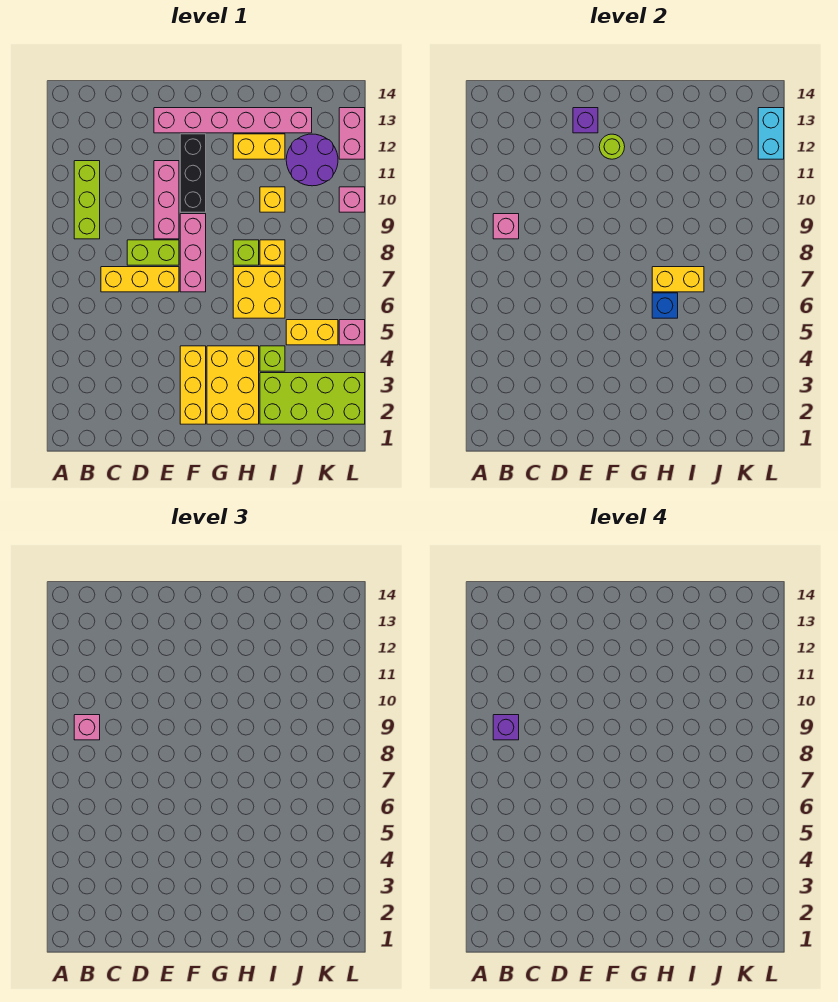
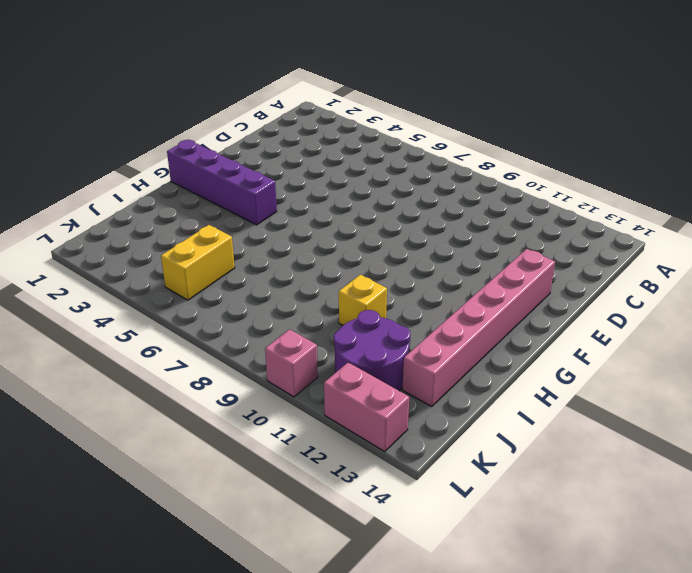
purple 1x4 brick [167,140,277,225] -> yellow 2x3 brick [207,346,259,424]
none -> lime 1x3 brick [74,161,100,239]
none -> yellow 1x3 brick [101,267,179,292]
none -> lime 1x2 brick [127,240,179,265]

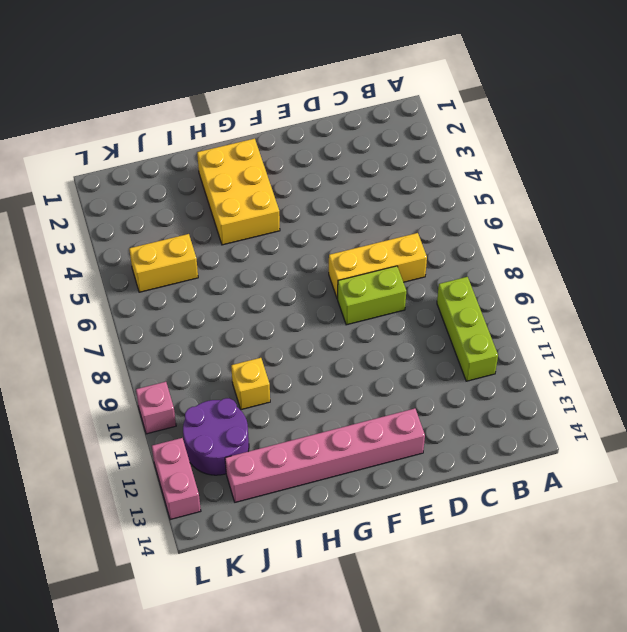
none -> pink 1x3 brick [154,161,179,239]
none -> yellow 1x3 brick [180,346,206,424]
none -> pink 1x3 brick [180,214,206,292]

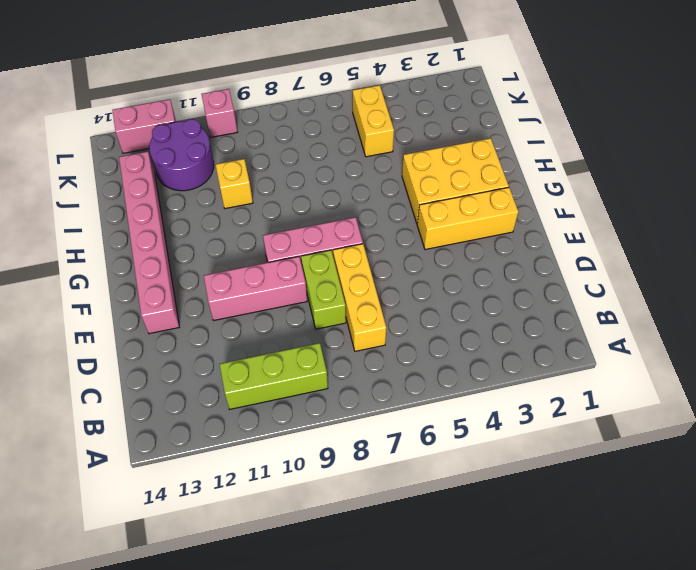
none -> black 1x3 brick [180,134,206,212]
none -> yellow 2x2 brick [233,267,285,318]
none -> lime 1x1 brick [233,240,259,265]

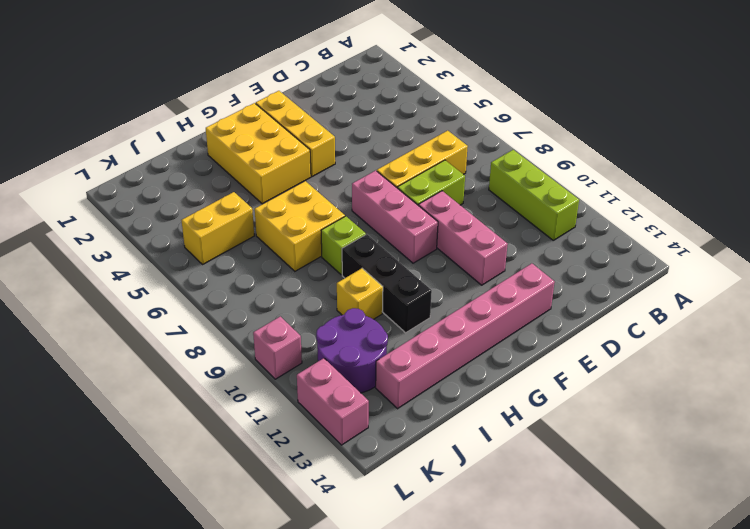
black 1x3 brick [342,234,432,333] -> black 1x3 brick moved to [180,134,206,212]
none -> yellow 1x2 brick [233,134,285,159]
none -> lime 2x4 brick [260,373,365,424]
none -> lime 1x1 brick [260,346,285,371]

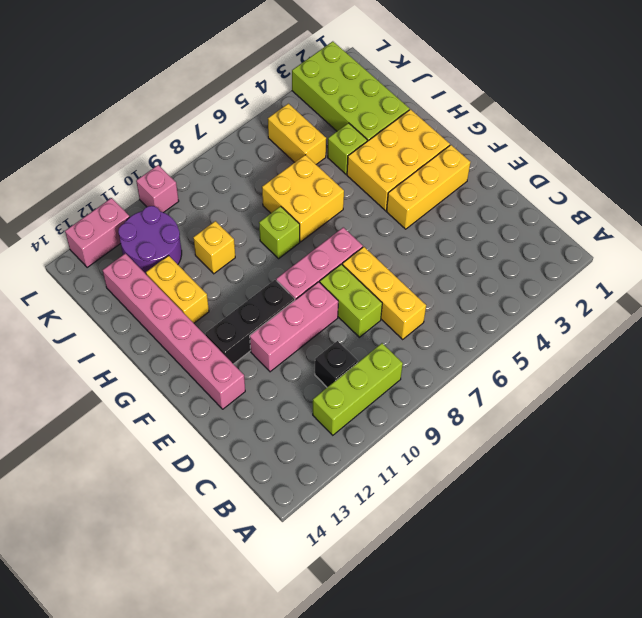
black 1x1 brick [315,341,358,387] -> none
none -> yellow 1x1 brick [260,240,285,265]
none -> pink 1x1 brick [339,320,365,345]
none -> pink 1x1 brick [493,214,519,239]

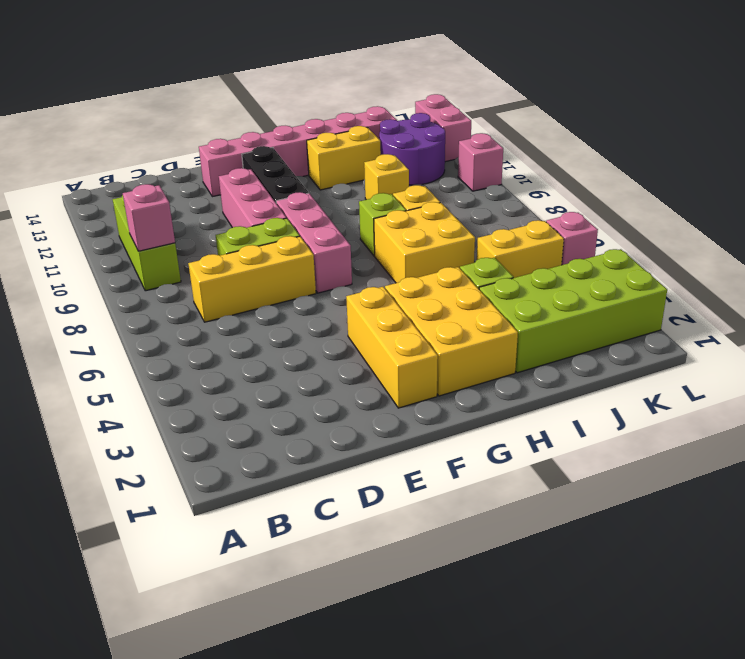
none -> purple 1x1 brick [573,108,598,133]
none -> lime 1x1 round brick [599,134,625,159]
none -> blue 1x1 brick [652,293,678,318]

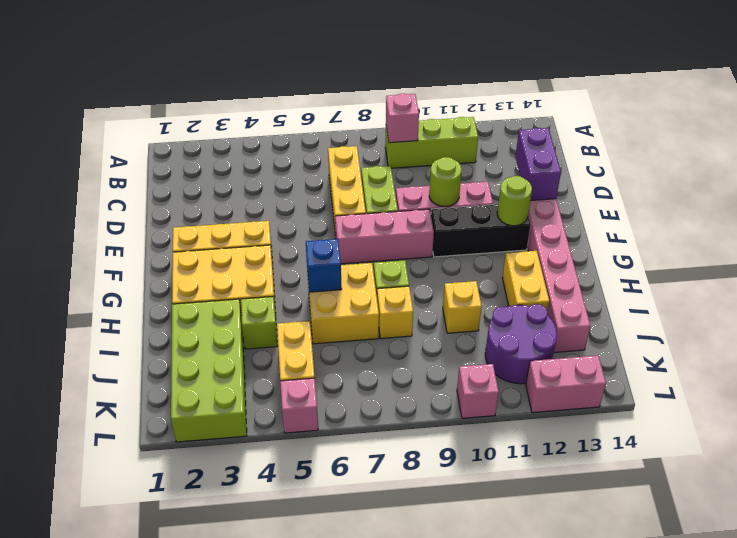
purple 1x2 brick [515,128,561,201] -> purple 1x1 brick [573,108,598,133]
lime 1x1 round brick [429,157,462,207] -> none
none -> yellow 1x2 brick [652,267,704,292]
none -> cyan 1x2 brick [758,108,784,159]
none -> pink 1x1 brick [74,715,100,740]

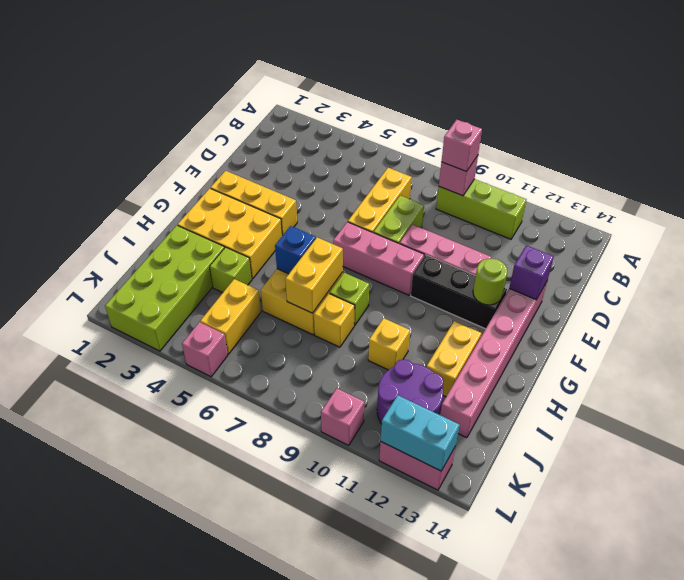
none -> purple 1x1 brick [493,715,519,740]

